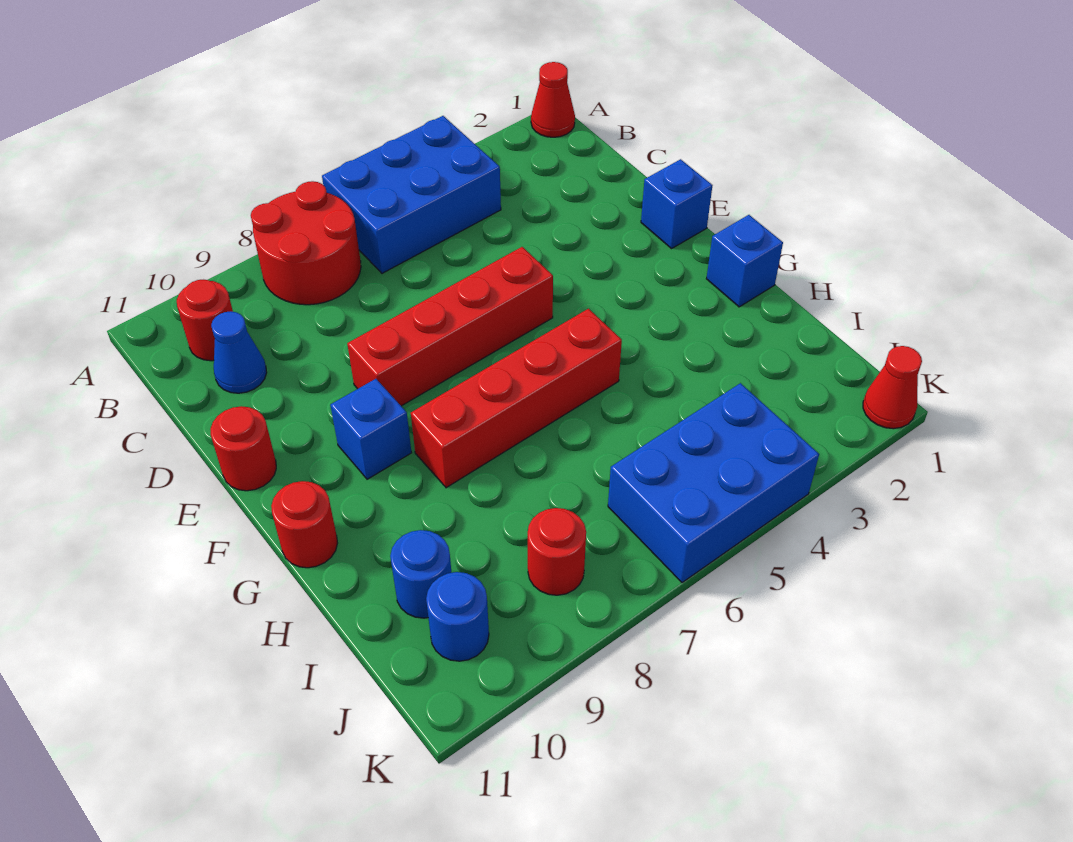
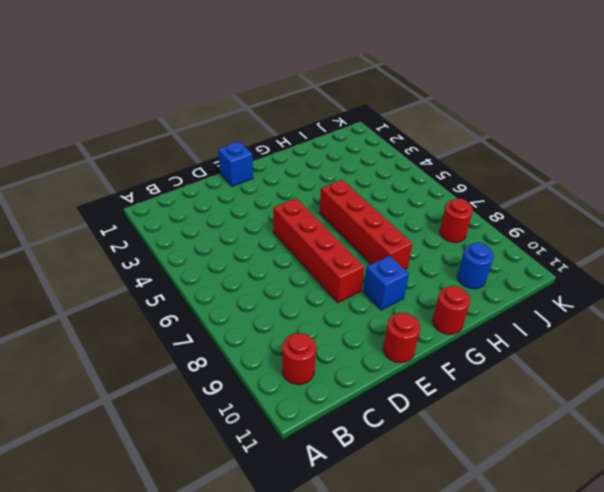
none -> red 1x1 cone [531,62,575,137]
none -> blue 2x3 brick [322,116,501,273]
none -> red 2x2 round brick [251,181,361,305]

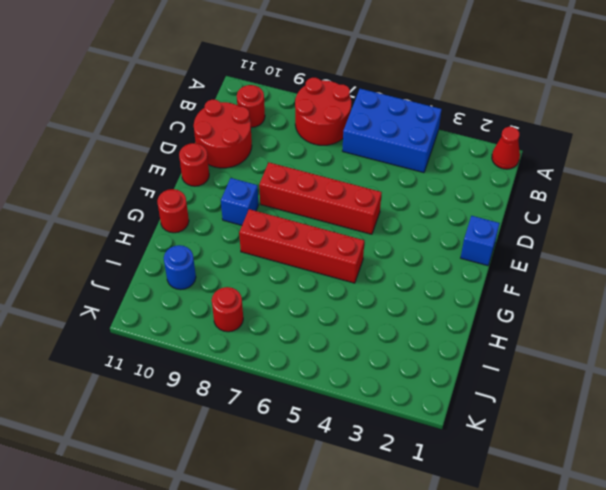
red 2x2 round brick [194,100,252,168] -> blue 1x1 cone [211,311,267,393]
none -> blue 1x1 brick [706,215,783,307]
none -> blue 2x3 brick [608,383,819,583]
none -> blue 1x1 round brick [426,572,489,661]

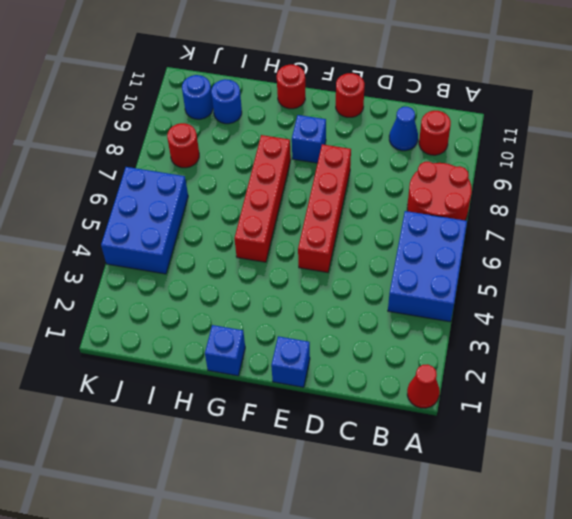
none -> red 1x1 cone [863,346,922,429]

